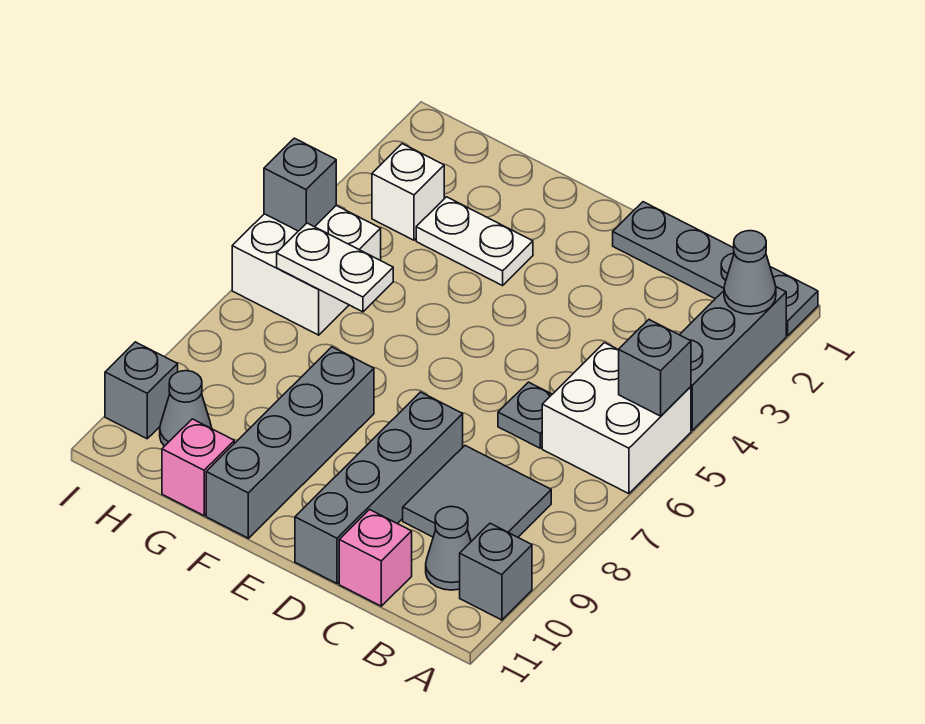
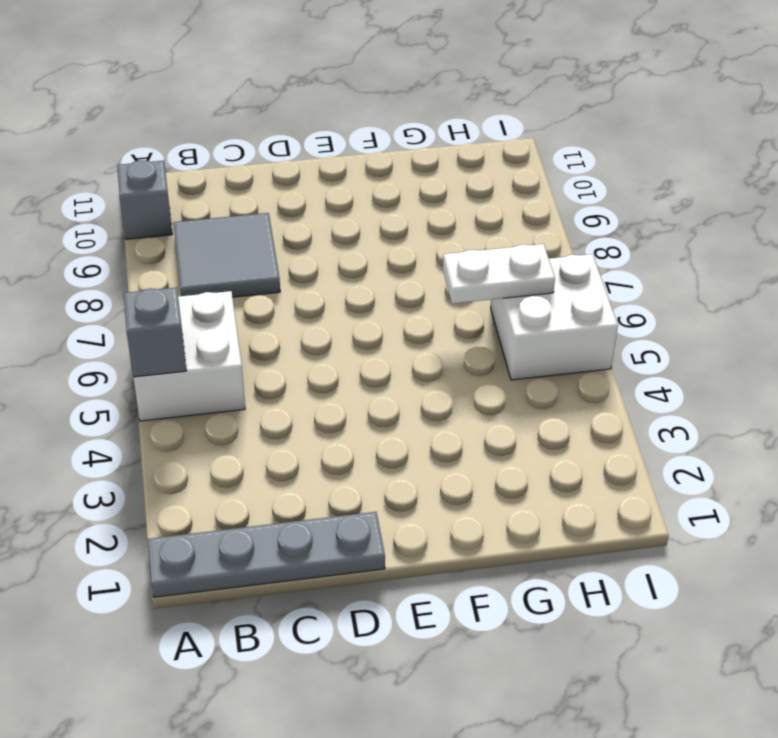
none -> grey 1x3 brick [680,287,786,430]
none -> grey 1x1 cone [426,507,471,590]
none -> grey 1x1 plate [498,382,552,448]

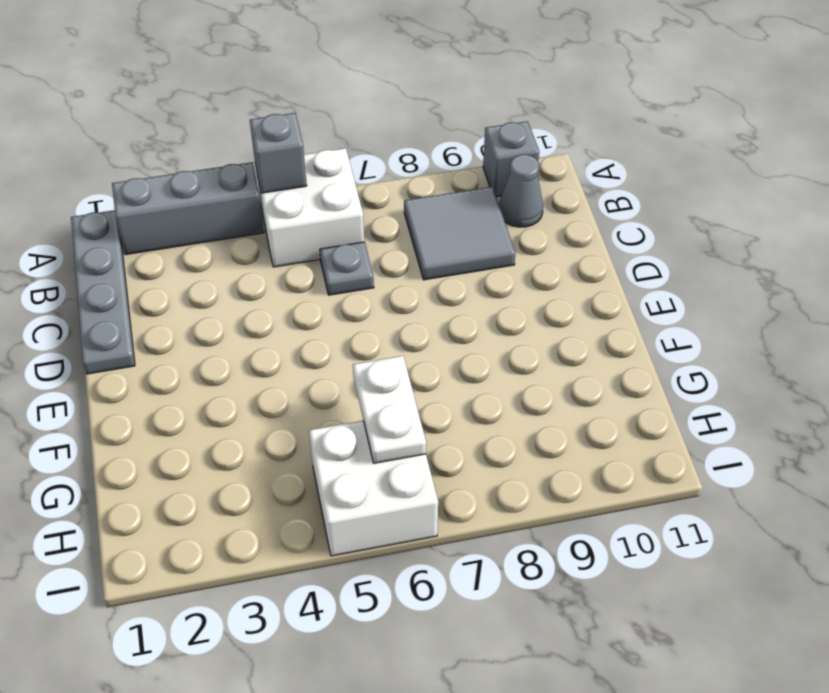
none -> pink 1x1 brick [339,510,412,606]
none -> grey 1x4 brick [295,392,463,584]
none -> white 1x2 plate [416,197,533,286]

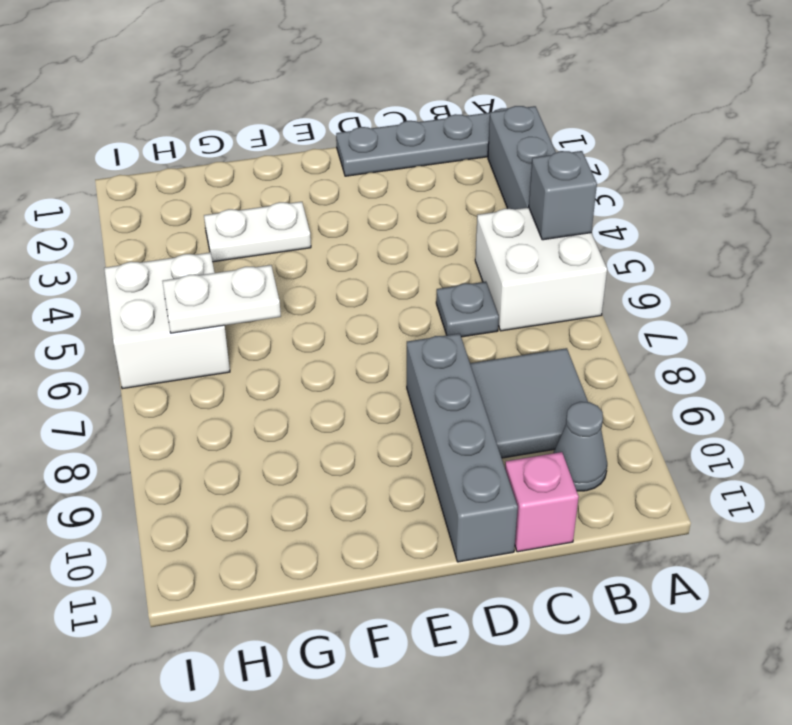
none -> grey 1x1 brick [460,523,532,620]
none -> grey 1x4 brick [206,347,374,538]
none -> pink 1x1 brick [162,419,234,516]

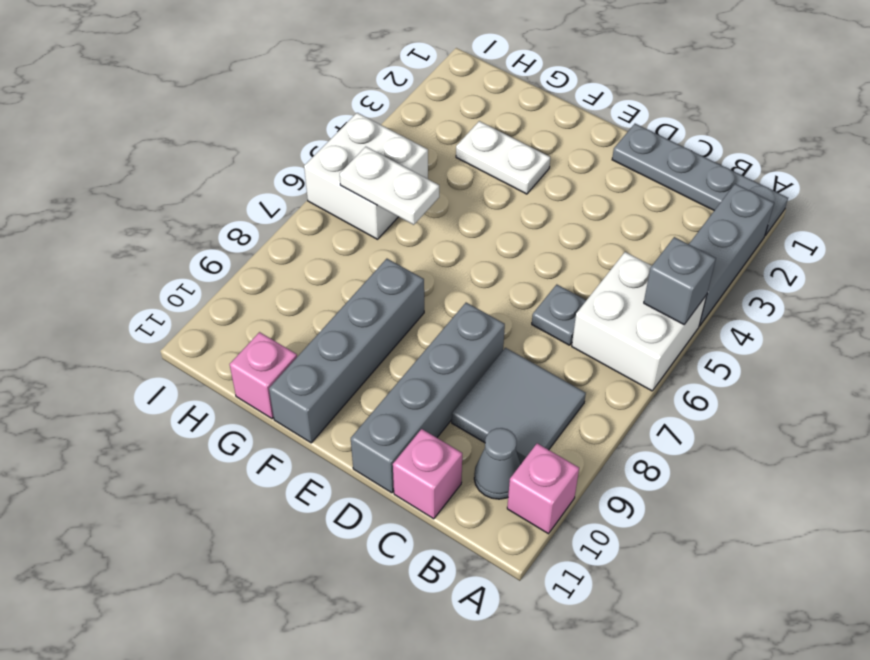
pink 1x1 brick [507,443,579,534] -> grey 1x1 brick [460,523,532,620]
none -> white 1x1 brick [372,144,444,240]
none -> grey 1x1 cone [160,371,211,446]
none -> grey 1x1 brick [105,342,178,439]

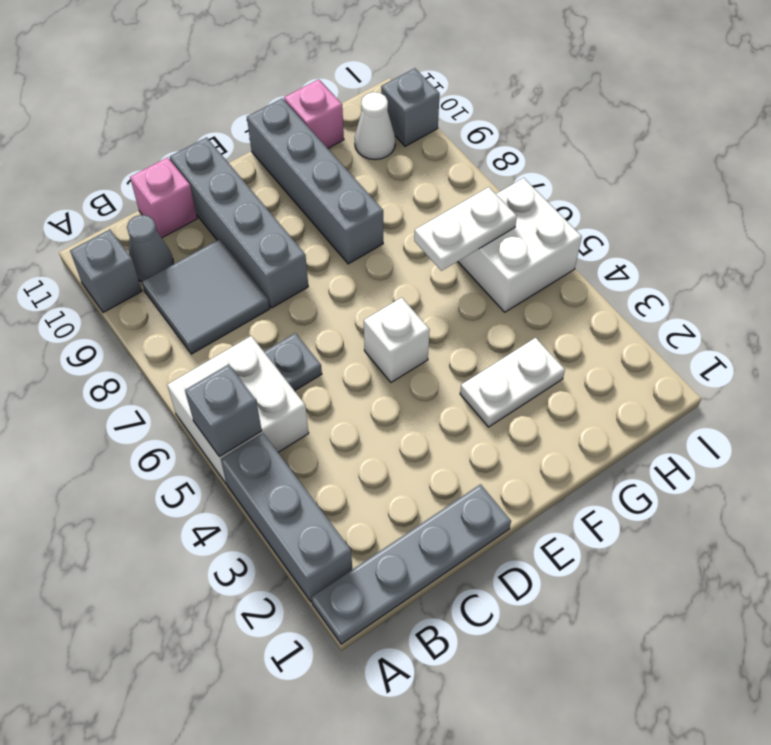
white 1x1 brick [364,298,430,382] -> white 1x1 brick moved to [372,144,444,240]
white 1x1 cone [355,92,395,160] -> grey 1x1 cone [160,371,211,446]
none -> grey 1x1 cone [724,231,776,314]
none -> grey 1x1 brick [264,138,336,231]

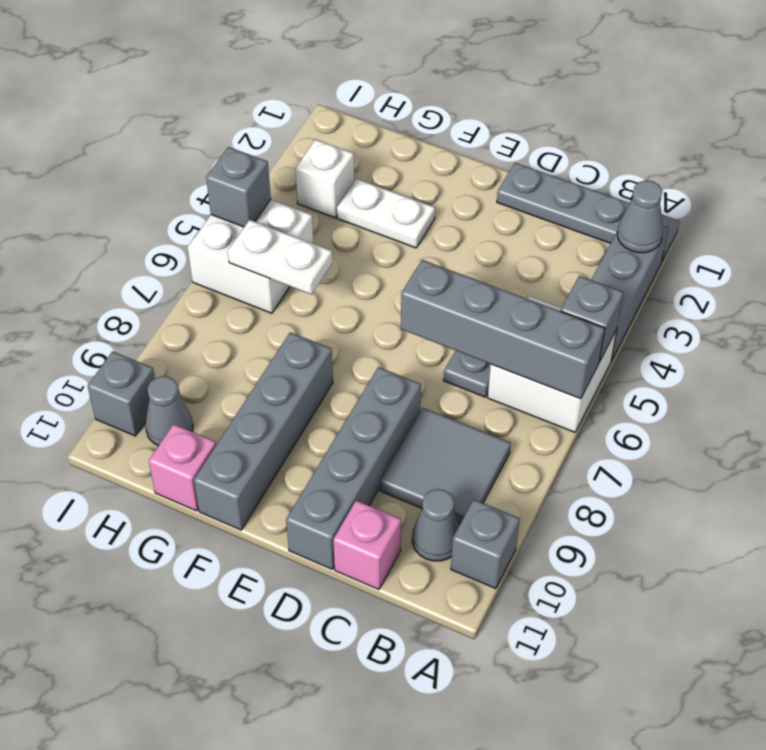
grey 1x4 brick [401,260,605,399] -> none

